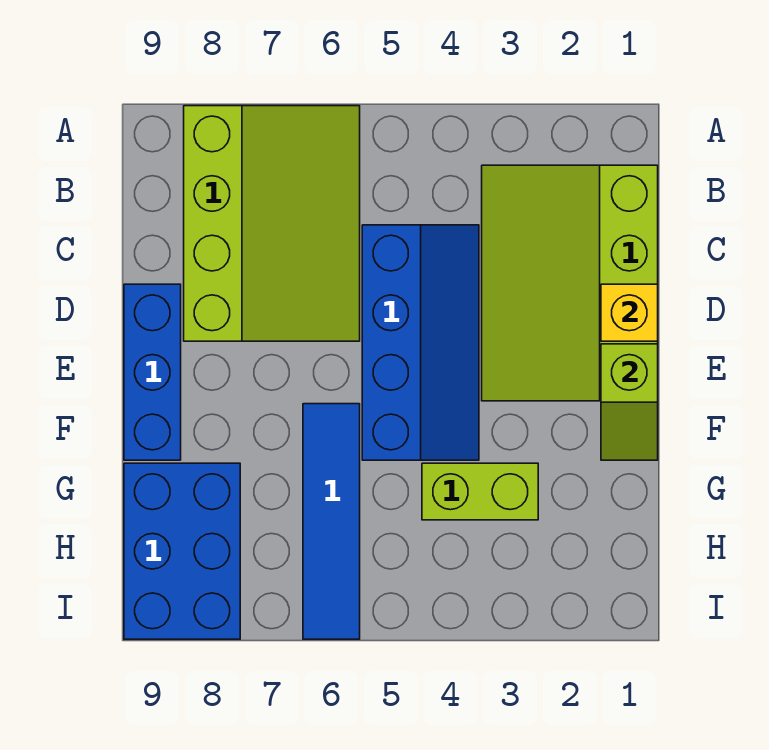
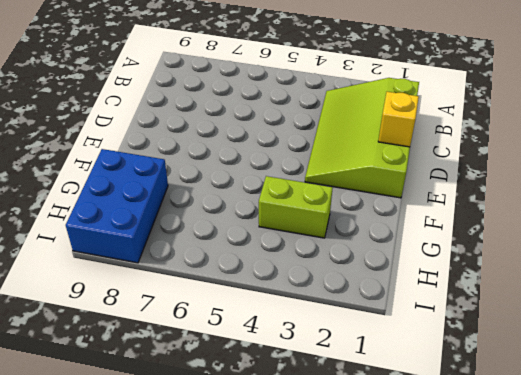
none -> lime 3x4 slope [184,106,360,341]
none -> blue 2x4 slope [362,225,479,460]

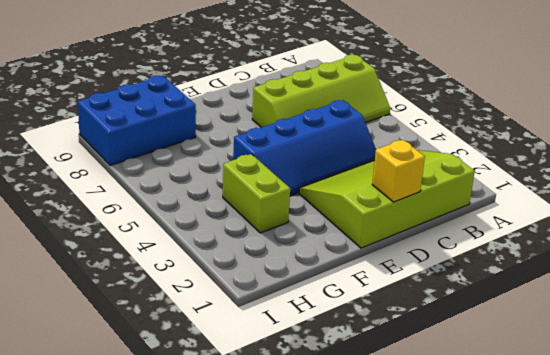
lime 2x4 slope [252,55,390,127] -> lime 3x4 slope [184,106,360,341]
none -> blue 1x3 brick [124,284,181,460]
none -> blue 1x4 tile [303,404,360,639]

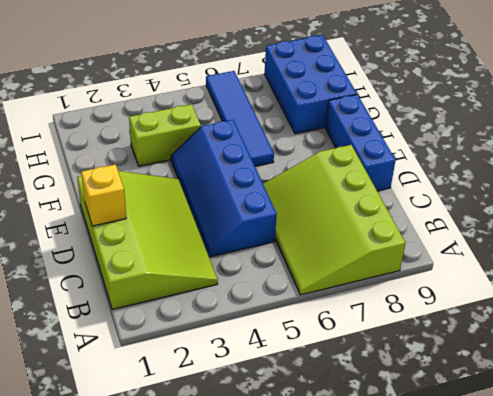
none -> lime 1x2 slope [601,344,658,460]

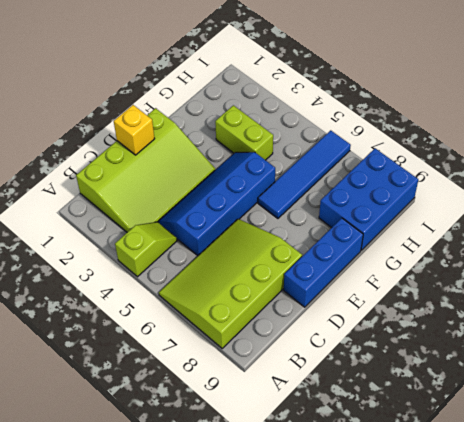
lime 1x2 slope [115,222,177,277] -> lime 1x2 slope moved to [601,344,658,460]

